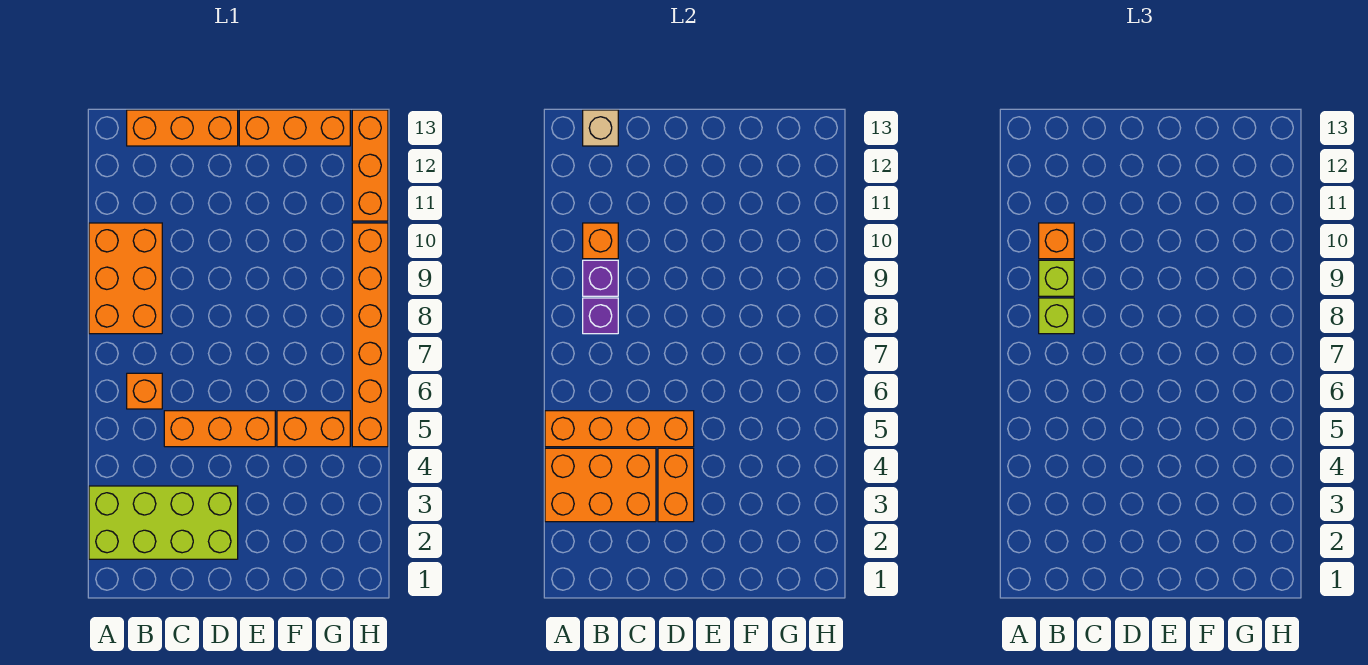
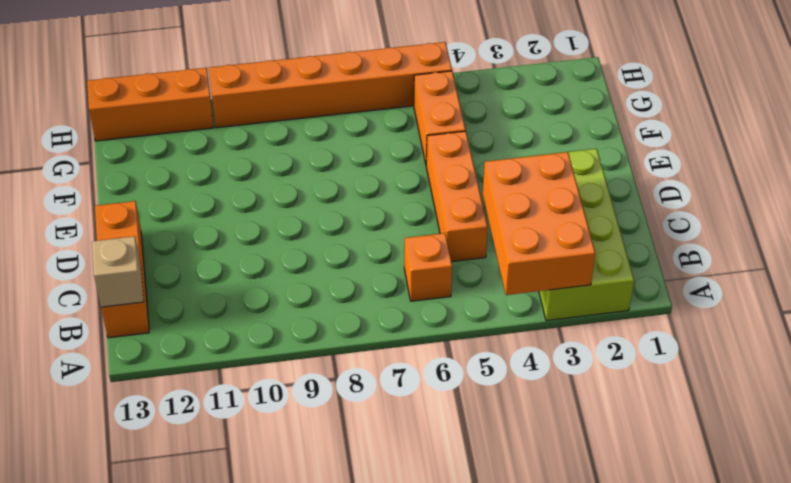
none -> orange 2x3 brick [89,223,162,334]
none -> orange 1x3 brick [239,110,350,146]
none -> orange 1x4 brick [545,411,694,447]

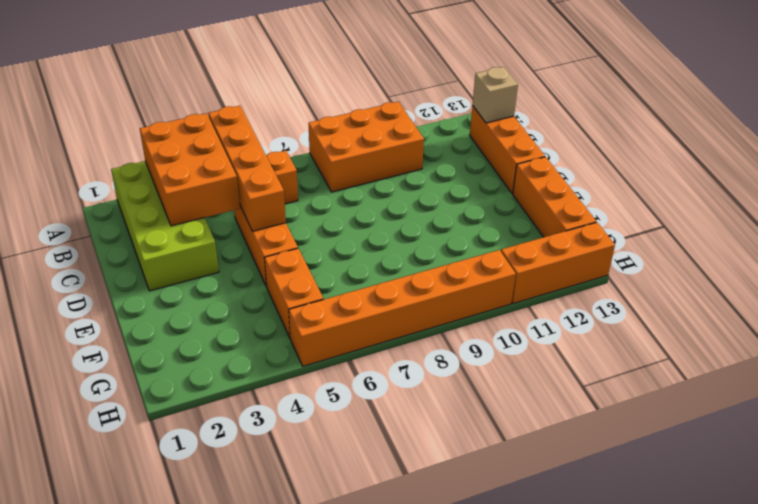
none -> purple 1x1 brick [583,298,618,334]
none -> purple 1x1 brick [583,260,618,296]
none -> orange 1x1 brick [583,223,618,259]

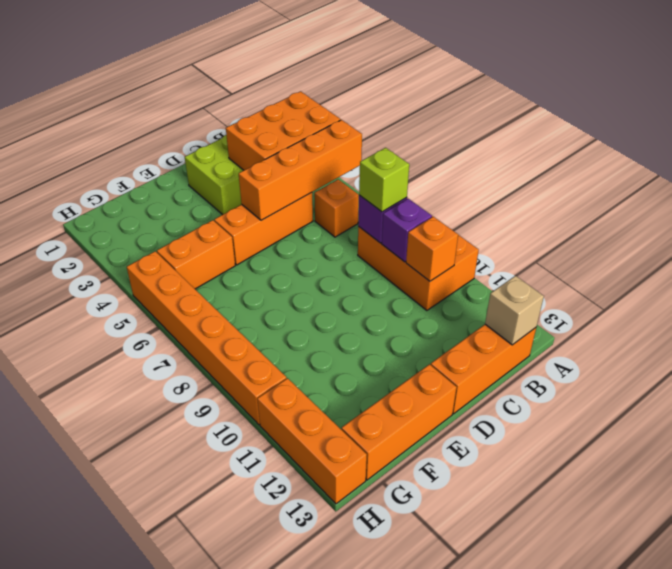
none -> orange 1x2 brick [658,448,694,522]
none -> lime 1x1 brick [1039,260,1074,296]
none -> orange 1x1 brick [1039,223,1074,259]

